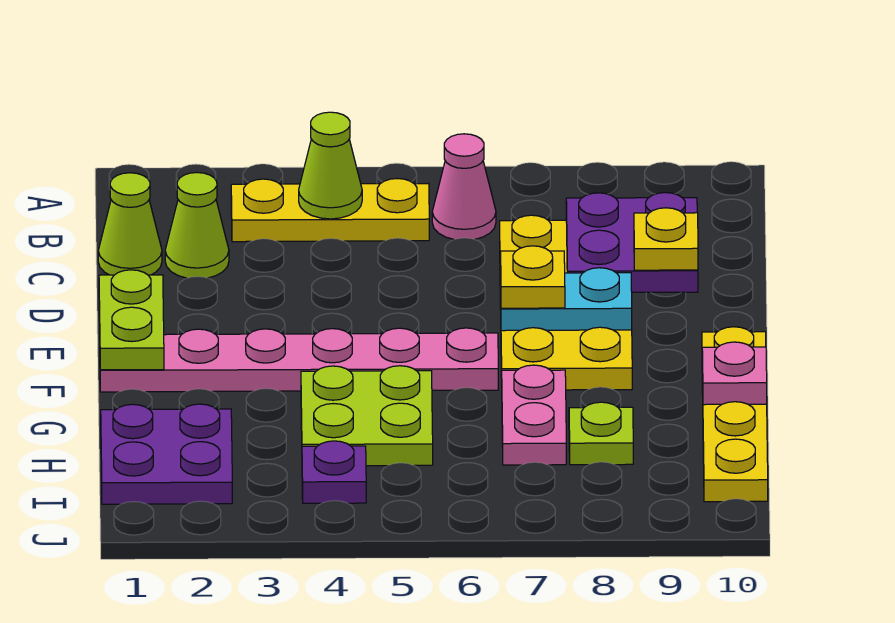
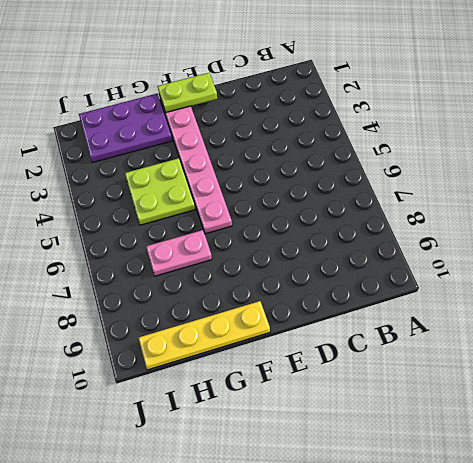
purple 2x3 plate [79,94,172,163] -> purple 2x2 plate [101,404,232,504]
none -> yellow 1x3 plate [231,179,429,242]
none -> pink 1x1 cone [432,134,496,240]
none -> lime 1x1 cone [98,173,162,275]

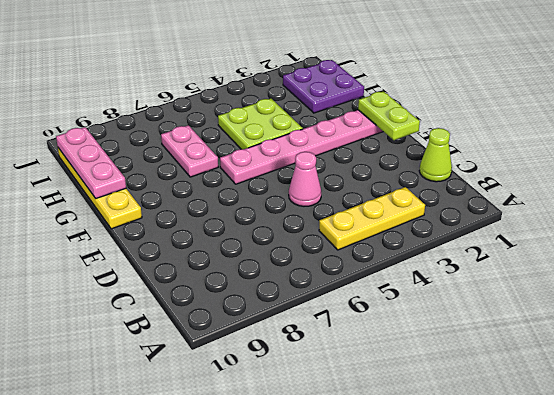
pink 1x1 cone [289,152,321,206] -> pink 1x1 cone moved to [432,134,496,240]
pink 1x3 plate [56,127,126,198] -> pink 1x1 plate [702,342,767,405]
none -> lime 1x1 cone [165,173,229,278]
none -> yellow 2x4 plate [500,215,632,390]
none -> lime 1x1 plate [569,402,633,465]

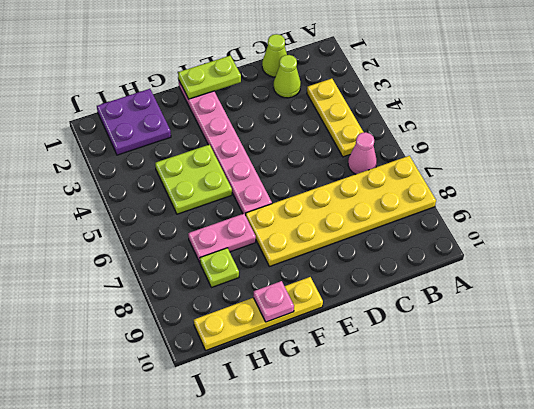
yellow 2x6 plate [246,156,436,267] -> yellow 2x4 plate [500,215,632,390]
none -> purple 1x1 plate [302,441,366,503]
none -> lime 1x1 cone [299,112,362,219]
none -> purple 2x2 plate [566,193,698,292]

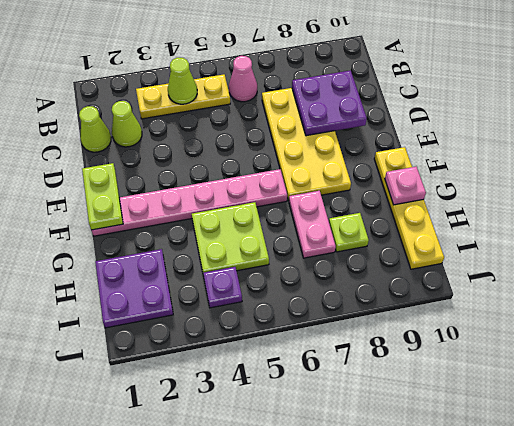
none -> cyan 1x2 plate [501,268,632,331]
none -> yellow 1x1 plate [634,208,698,270]
none -> yellow 1x1 plate [501,246,565,308]

